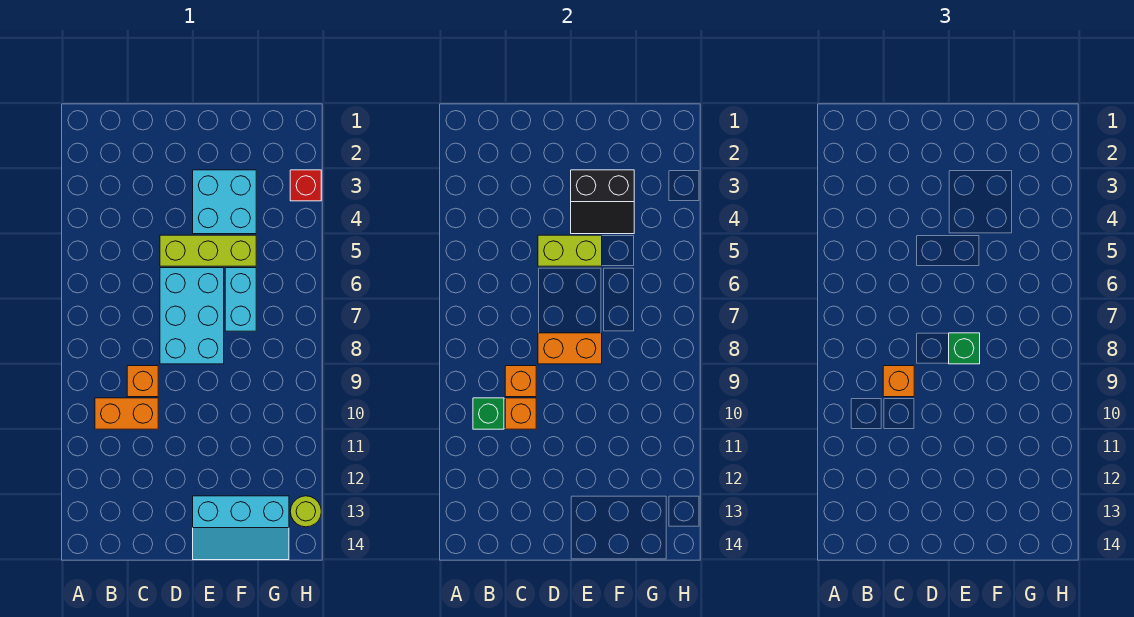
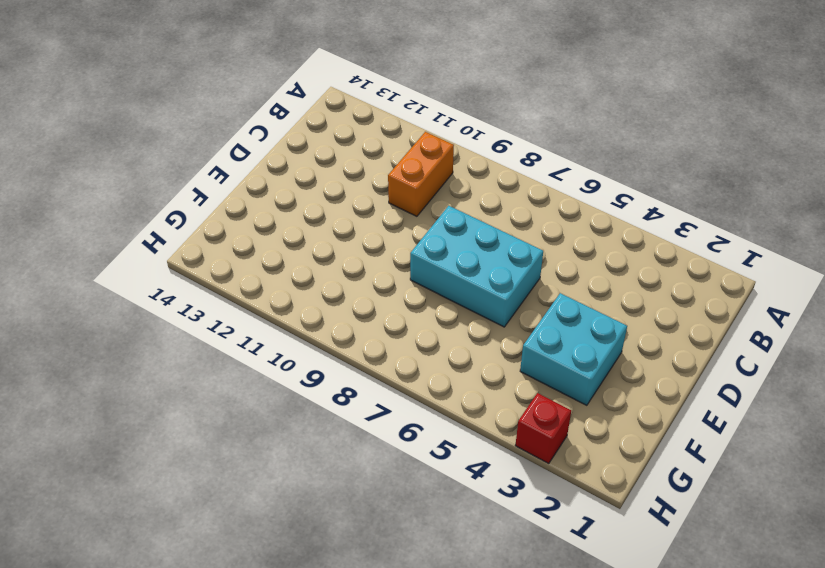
none -> orange 1x1 brick [127,366,158,397]
none -> lime 1x3 brick [160,235,256,266]
none -> cyan 2x3 slope [193,496,289,560]

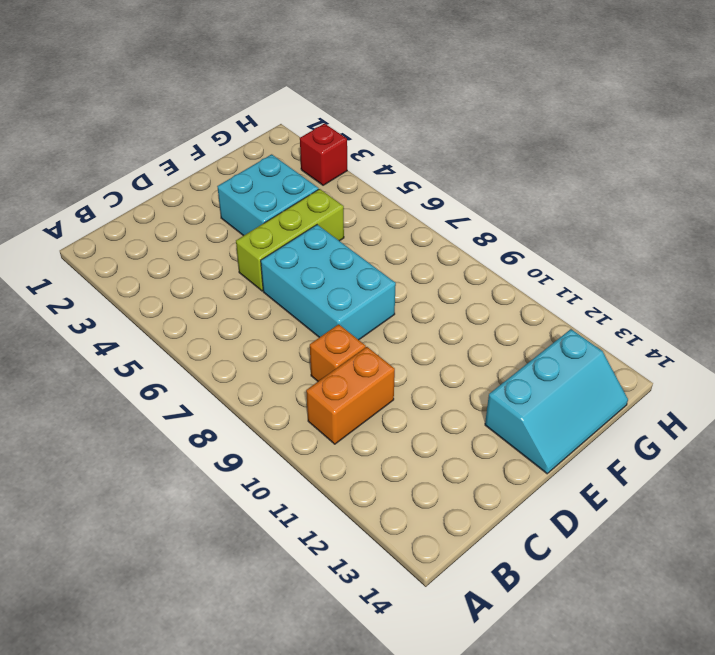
none -> cyan 1x2 brick [225,268,256,331]
none -> lime 1x1 round brick [290,496,321,527]
none -> green 1x1 brick [473,398,504,429]

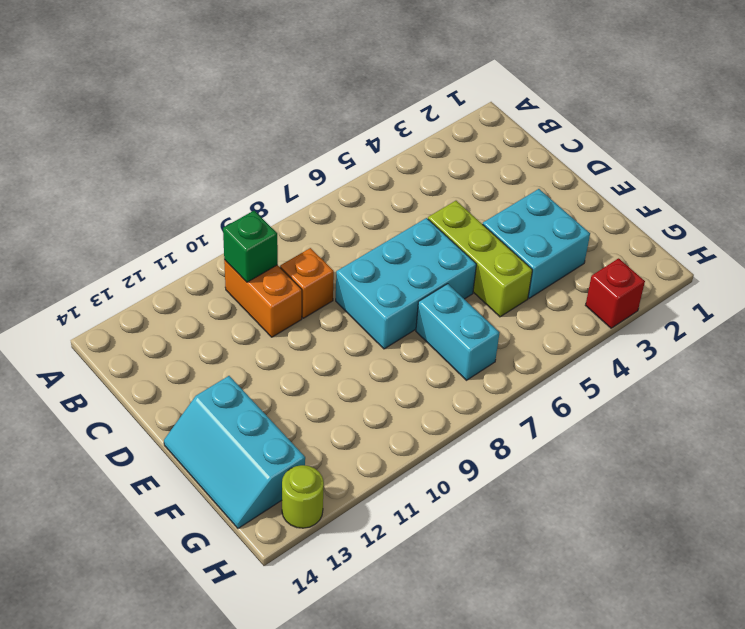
cyan 1x2 brick [416,284,499,380] -> cyan 1x2 brick turned to [225,268,256,331]
none -> orange 1x1 brick [505,366,536,397]
none -> orange 1x1 brick [505,398,536,429]
none -> lime 1x2 brick [538,235,602,266]

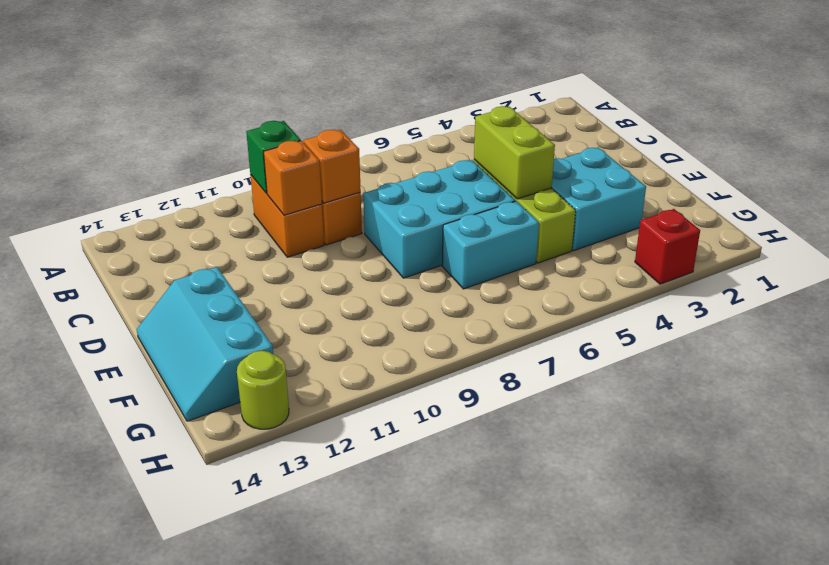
none -> orange 1x2 brick [538,333,602,364]
none -> black 2x2 slope [571,170,634,234]
none -> orange 1x1 brick [883,366,914,397]

